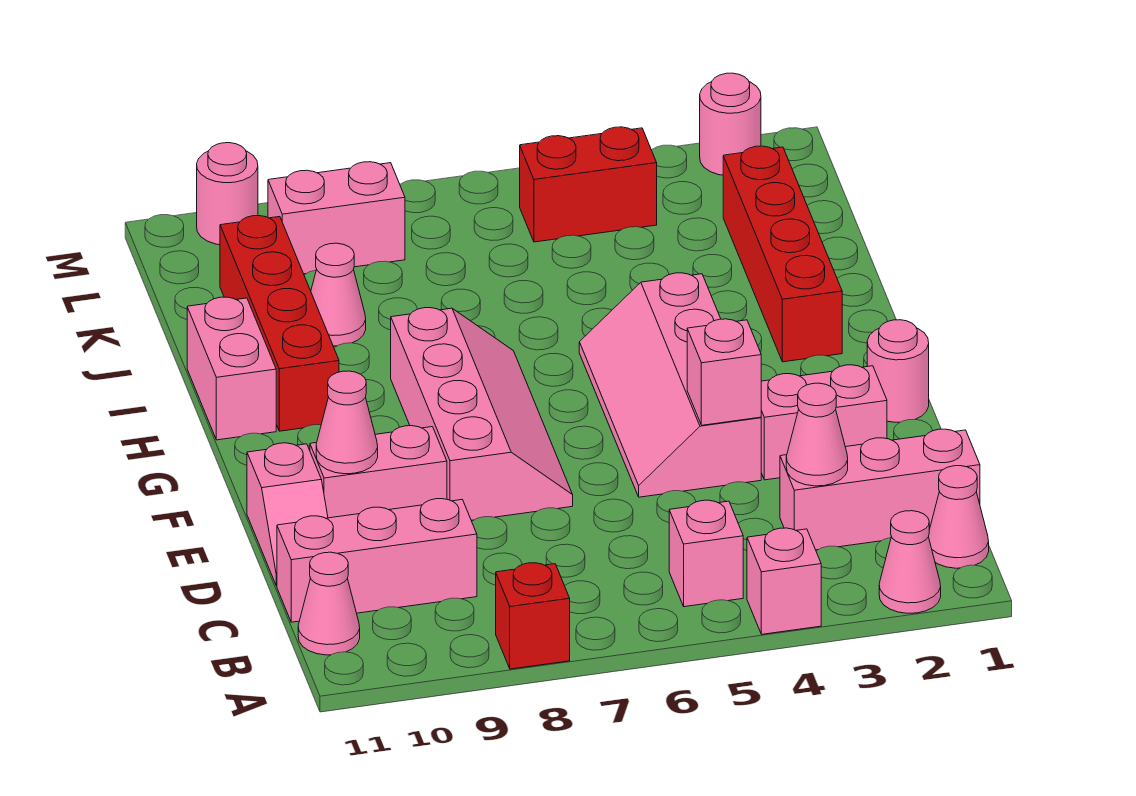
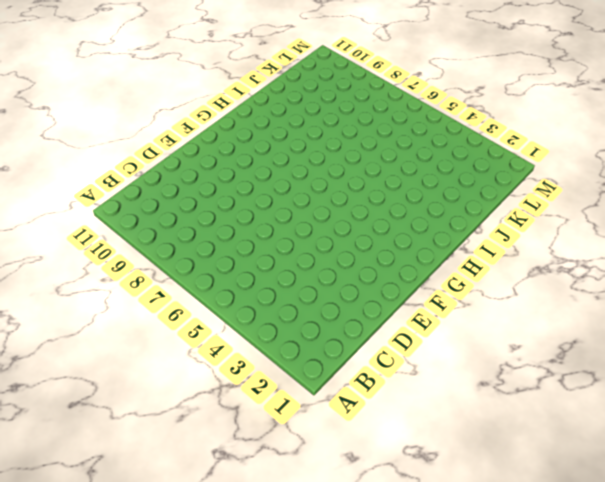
none -> pink 1x1 cone [879,511,941,613]
none -> pink 1x1 brick [747,528,821,634]
none -> red 1x1 brick [496,563,570,669]

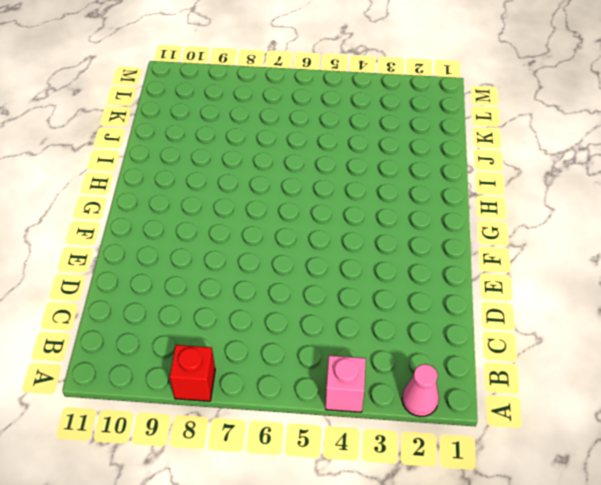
none -> pink 1x1 cone [929,466,989,568]
none -> pink 1x1 brick [669,500,743,607]
none -> pink 1x1 cone [298,552,360,655]

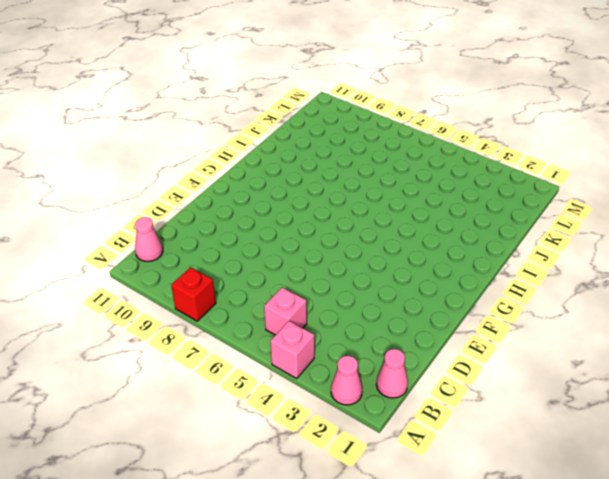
none -> pink 1x3 brick [780,429,980,550]
none -> pink 1x3 brick [277,499,477,622]
none -> pink 1x2 slope [247,443,328,586]

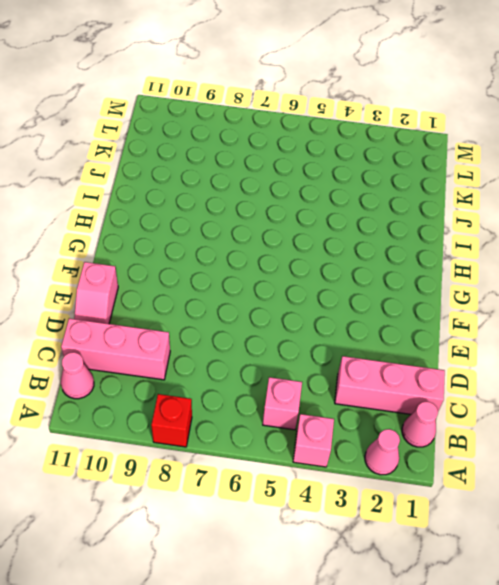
none -> pink 1x2 brick [761,365,887,480]
none -> pink 2x4 slope [579,273,761,497]
none -> pink 2x4 slope [391,308,573,520]

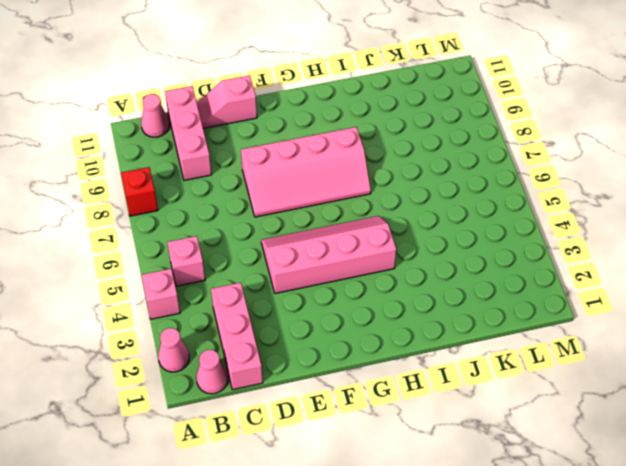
none -> pink 1x2 brick [761,365,887,480]
none -> pink 1x2 brick [310,426,447,518]
none -> pink 1x1 round brick [867,320,929,422]

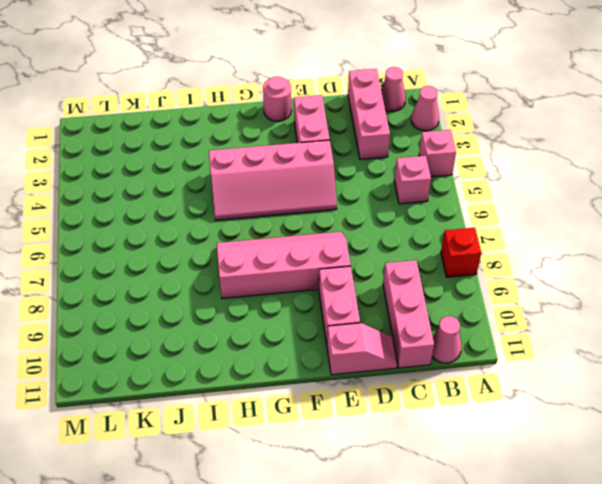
none -> red 1x4 brick [723,146,842,362]
none -> red 1x4 brick [220,216,339,431]
none -> pink 1x2 brick [187,297,276,440]

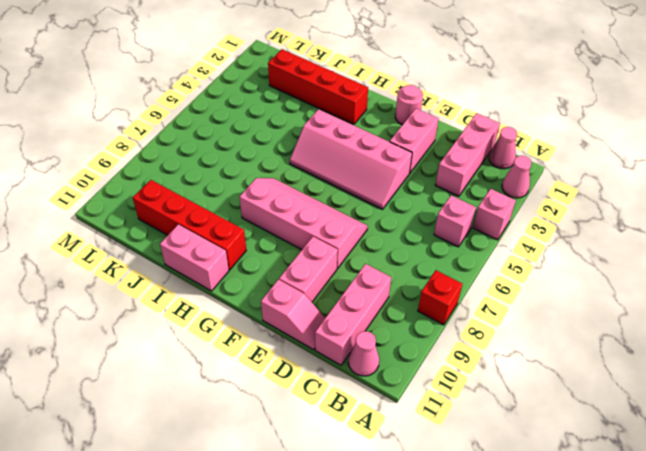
none -> pink 1x1 cone [311,243,366,346]
none -> red 1x2 brick [520,127,657,242]
none -> pink 1x2 brick [268,162,405,274]

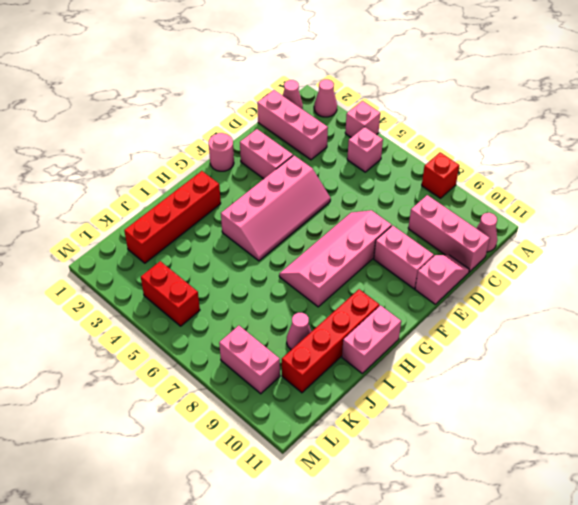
none -> pink 1x1 round brick [700,73,761,175]
none -> pink 1x1 round brick [197,143,258,245]
none -> pink 1x1 cone [786,383,848,486]

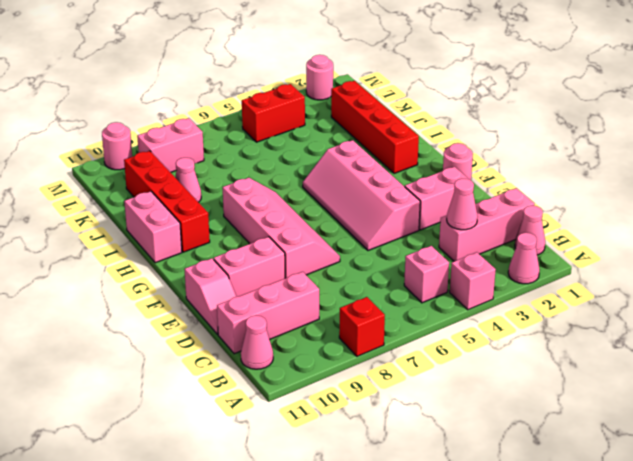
none -> pink 1x1 brick [687,319,761,425]
none -> pink 1x1 cone [316,371,378,474]

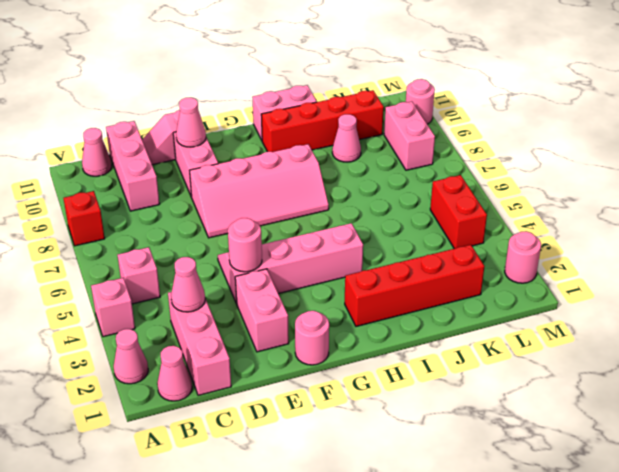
pink 1x1 round brick [228,218,262,272] -> pink 1x1 brick [687,319,761,425]

